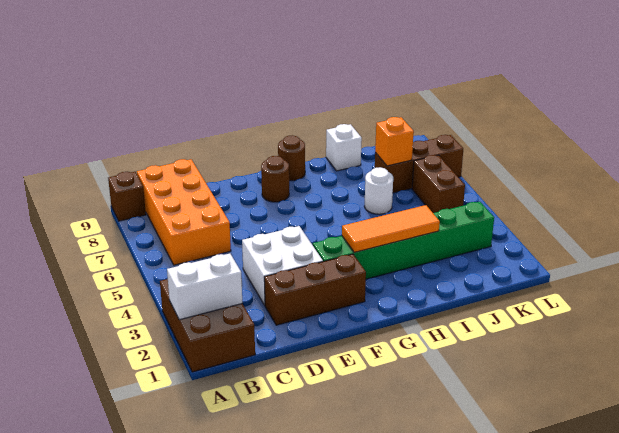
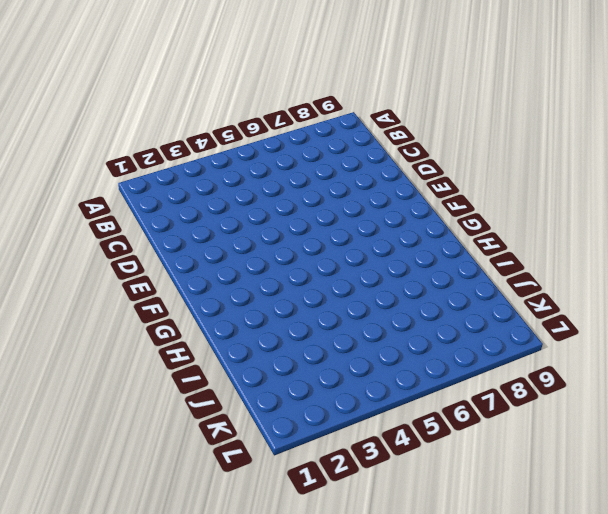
none -> brown 2x3 brick [160,279,255,372]
none -> brown 1x1 brick [108,172,146,221]
none -> orange 2x4 brick [137,159,231,265]

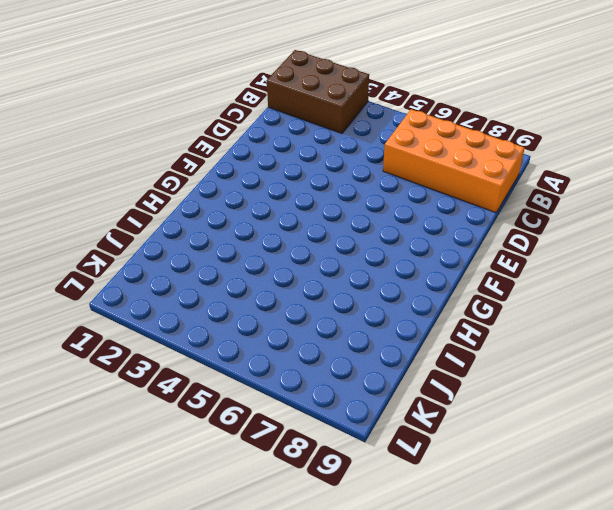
none -> brown 1x1 brick [108,172,146,221]
none -> brown 1x3 brick [264,254,366,325]
none -> white 2x2 brick [242,226,323,305]

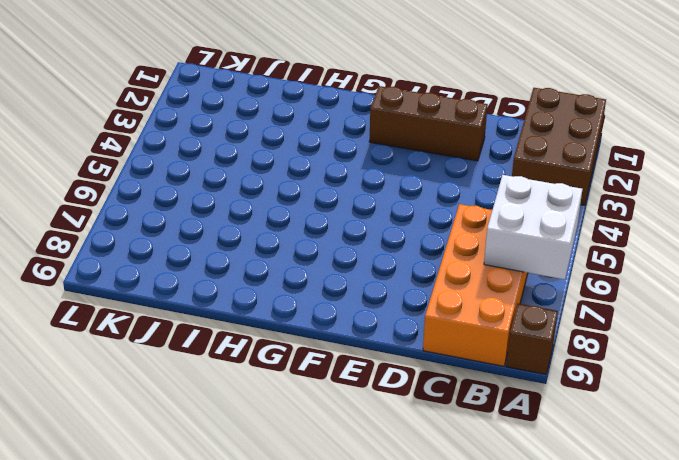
white 2x2 brick [484,175,582,279] -> white 2x2 brick moved to [242,226,323,305]
none -> green 1x6 brick [313,202,494,279]
none -> brown 1x1 round brick [261,156,289,202]
none -> brown 1x1 round brick [278,135,305,181]

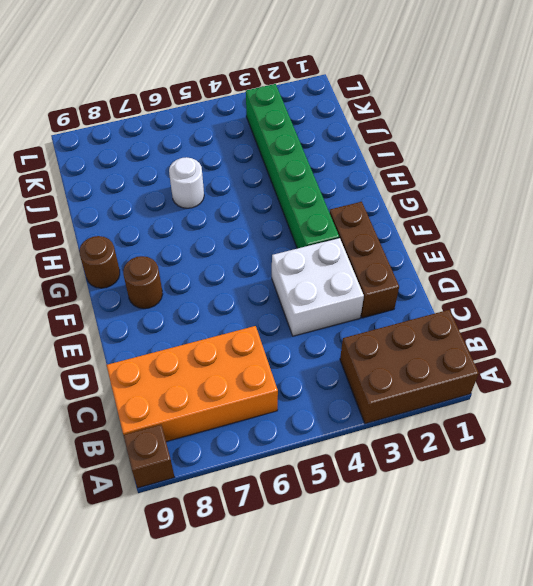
none -> white 1x1 brick [326,124,362,171]
none -> brown 1x3 brick [375,135,463,193]
none -> brown 1x2 brick [412,155,465,213]

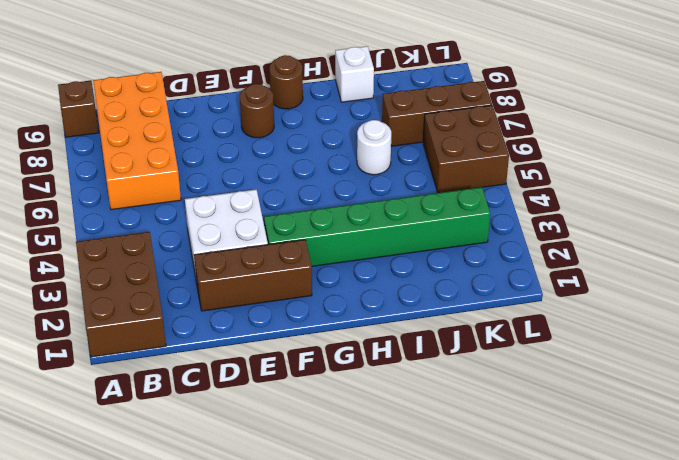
brown 2x2 brick [423,105,509,193] -> brown 1x2 brick [412,155,465,213]
none -> white 1x2 brick [167,254,242,320]
none -> orange 1x3 tile [342,205,440,252]
none -> orange 1x1 brick [375,117,414,166]

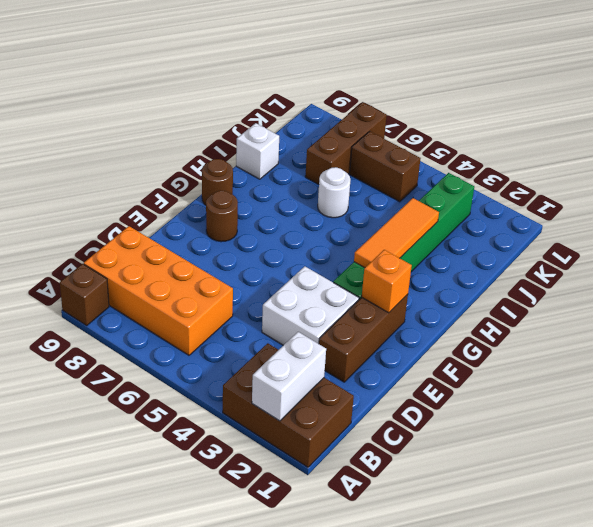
orange 1x1 brick [362,250,412,313] -> orange 1x1 brick moved to [375,117,414,166]

